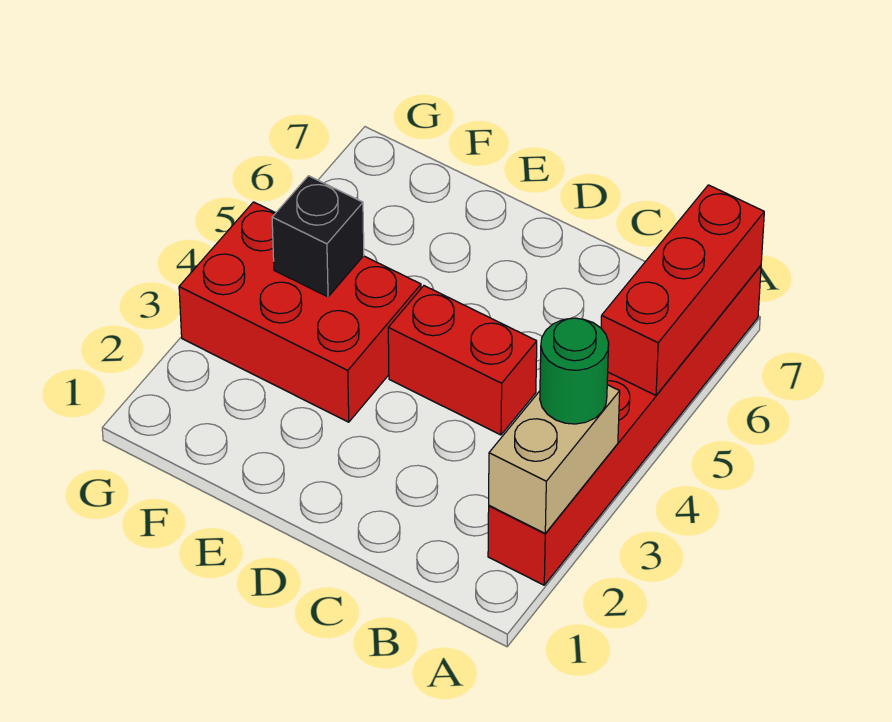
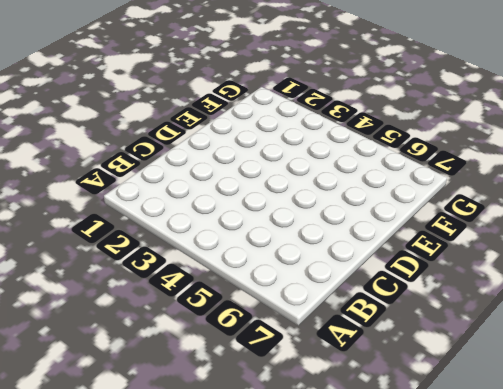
none -> red 1x6 brick [488,266,761,585]
none -> red 1x2 brick [388,286,537,435]

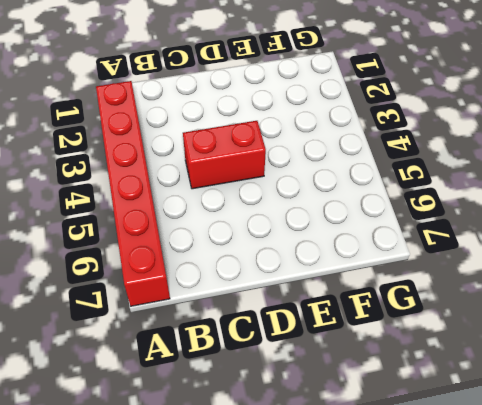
none -> red 2x3 brick [179,202,421,422]
none -> tan 1x2 brick [489,385,620,533]

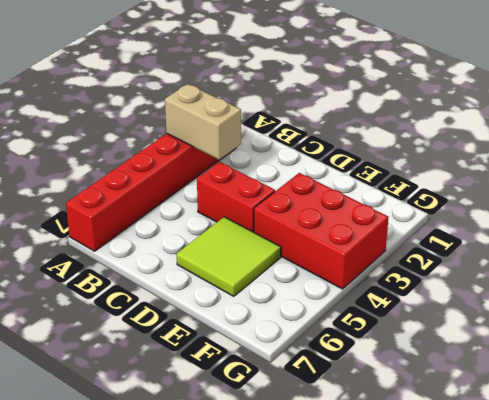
tan 1x2 brick [165,84,241,160] -> tan 1x2 brick turned to [489,385,620,533]
lime 2x2 tile [177,217,281,296] -> none
none -> red 1x3 brick [601,185,764,395]
none -> black 1x1 brick [272,176,364,297]

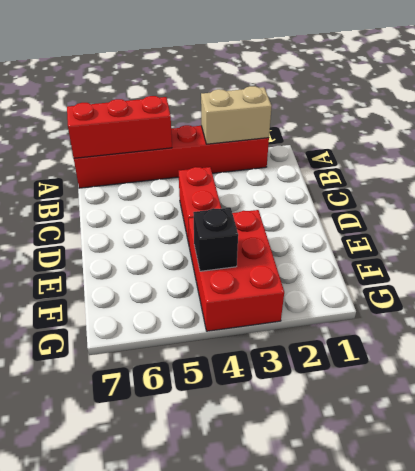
none -> green 1x1 round brick [540,318,609,424]

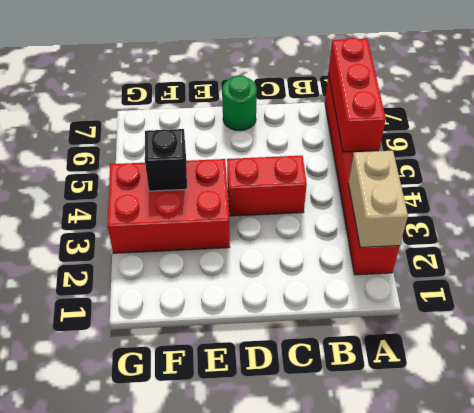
green 1x1 round brick [222,75,257,131] -> green 1x1 round brick moved to [540,318,609,424]

